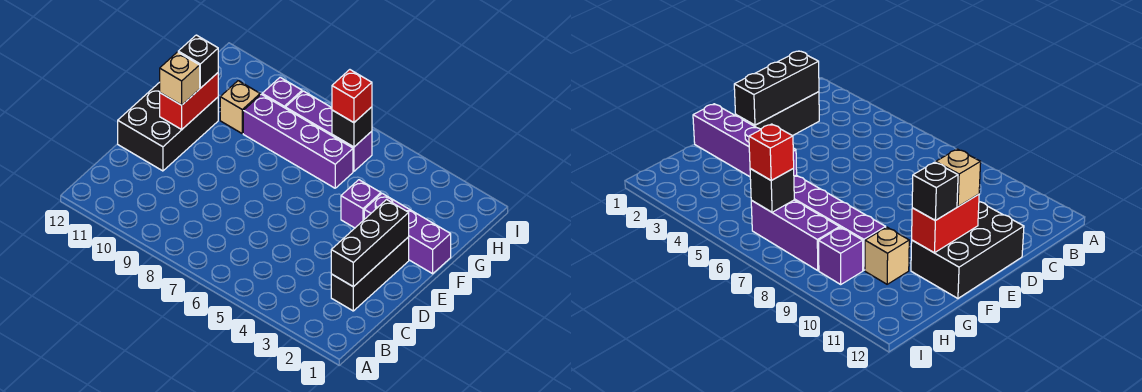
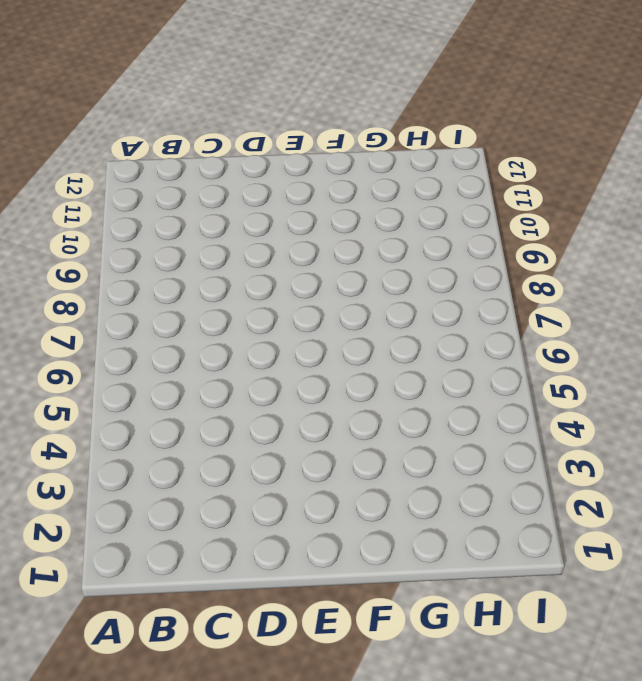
none -> black 1x3 brick [331,237,409,311]
none -> black 2x3 brick [118,82,218,171]
none -> purple 1x3 brick [364,193,451,274]

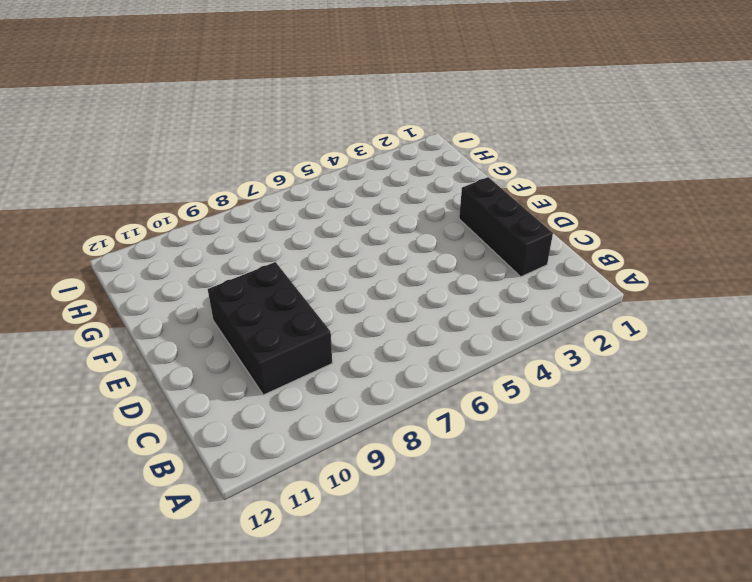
black 2x3 brick [208,262,332,395] -> black 2x3 brick moved to [118,82,218,171]
none -> purple 1x3 brick [364,193,451,274]
none -> purple 1x1 brick [341,180,381,228]
none -> purple 1x4 brick [243,94,353,188]

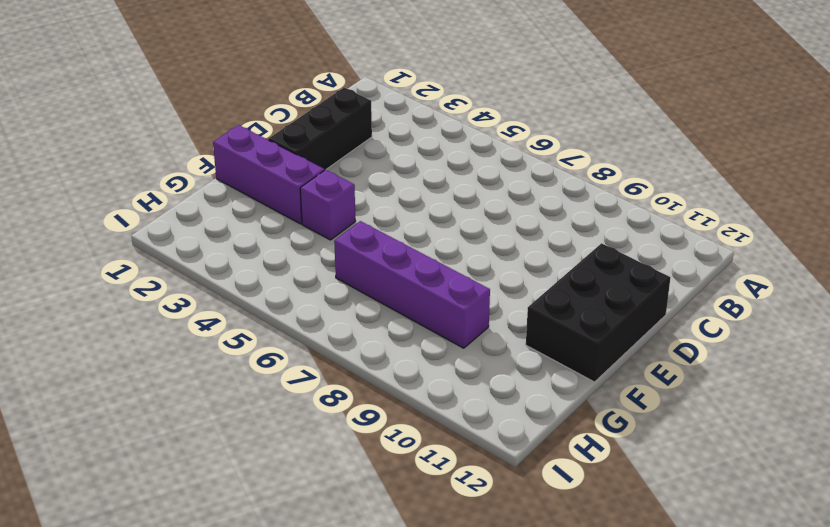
none -> tan 1x1 brick [220,81,260,133]
none -> purple 1x3 brick [285,91,372,171]
none -> purple 1x1 brick [262,77,302,108]

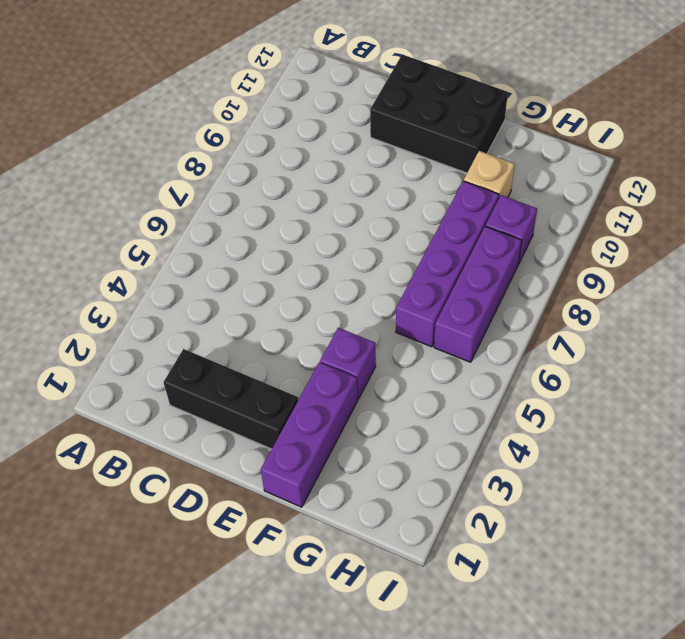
none -> black 1x3 brick [331,200,409,287]
none -> red 1x2 brick [160,73,218,129]
none -> black 1x1 brick [332,107,372,147]

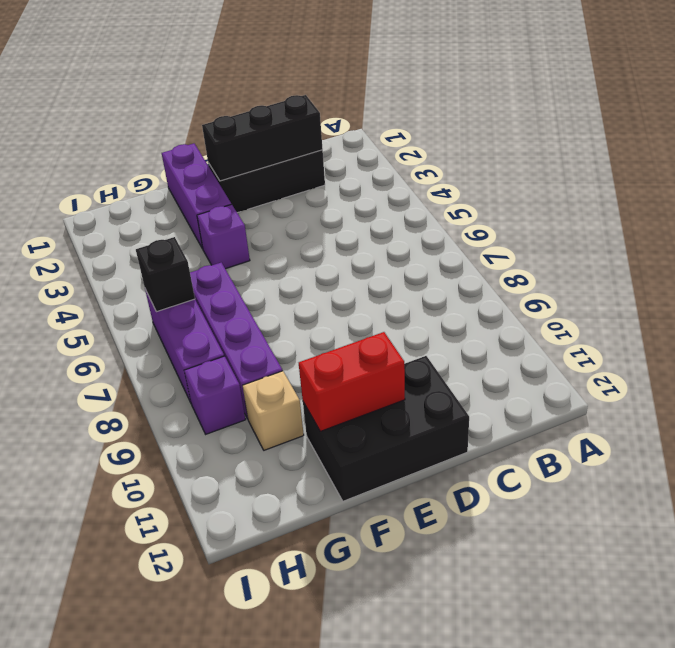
none -> tan 1x1 brick [160,52,200,105]
none -> black 1x1 brick [178,35,218,88]
none -> red 1x1 brick [332,70,372,123]

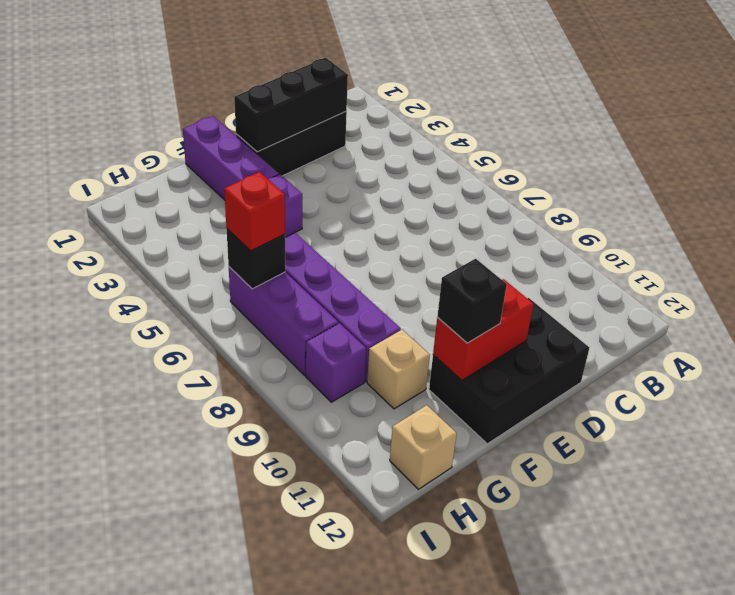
tan 1x1 brick [390,405,457,489] -> tan 1x1 brick moved to [160,52,200,105]

